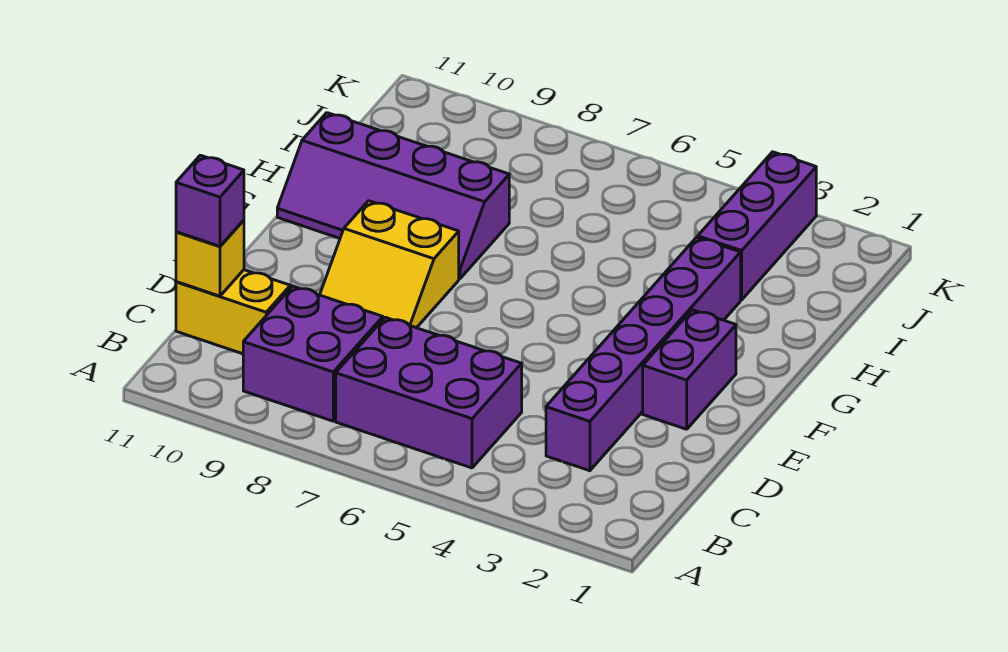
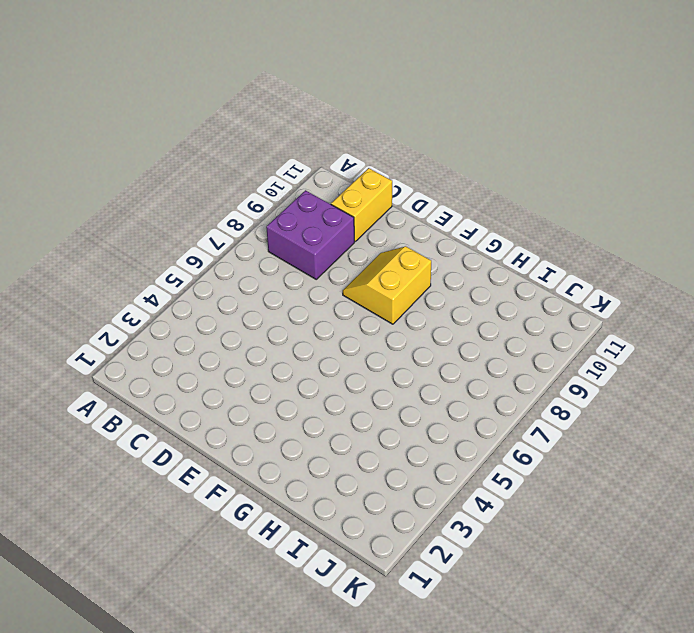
none -> purple 2x3 brick [336,317,522,468]
none -> purple 1x6 brick [546,237,741,471]

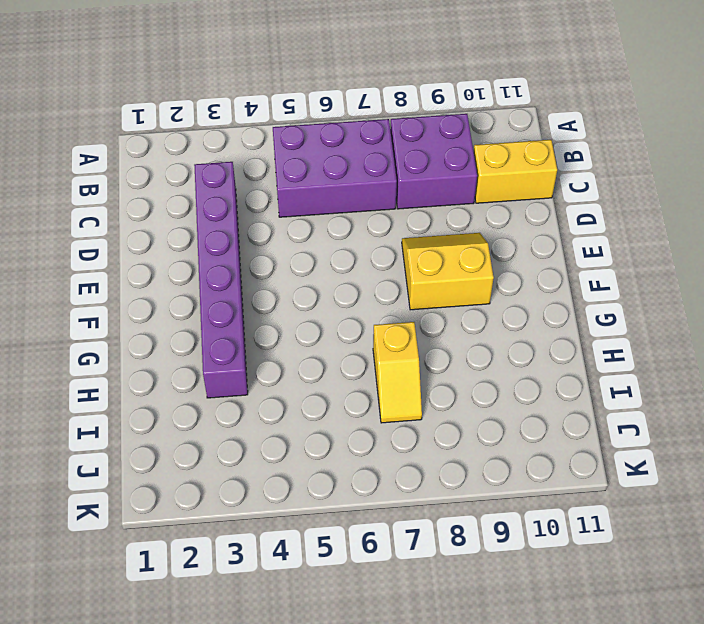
yellow 1x2 slope [373,322,422,423] -> none
none -> purple 1x2 brick [643,310,736,429]
none -> purple 2x4 slope [277,113,509,279]

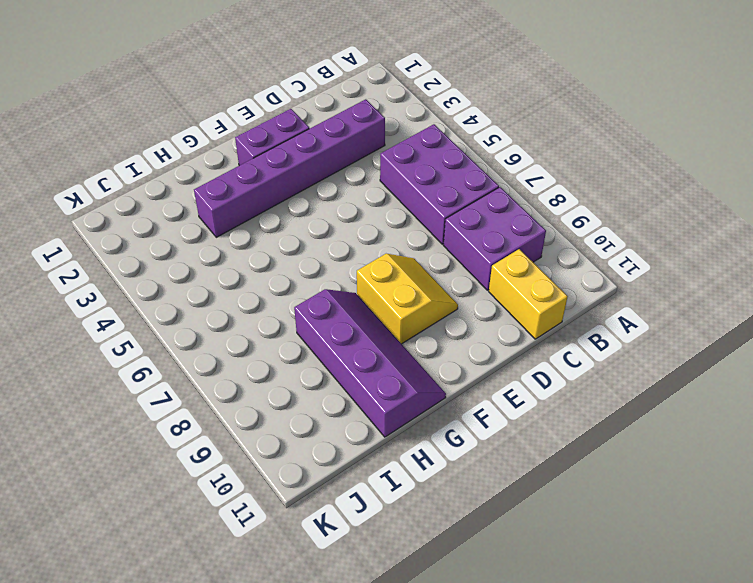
none -> purple 1x3 brick [698,152,816,300]
none -> yellow 1x1 brick [176,220,244,296]

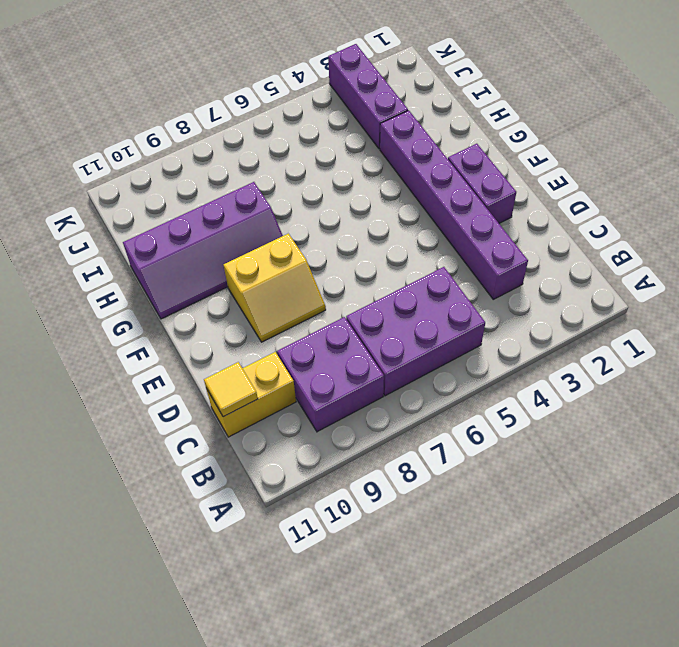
yellow 1x1 tile [204,362,258,417] -> yellow 1x1 brick [176,220,244,296]
none -> purple 1x1 brick [176,155,244,246]

